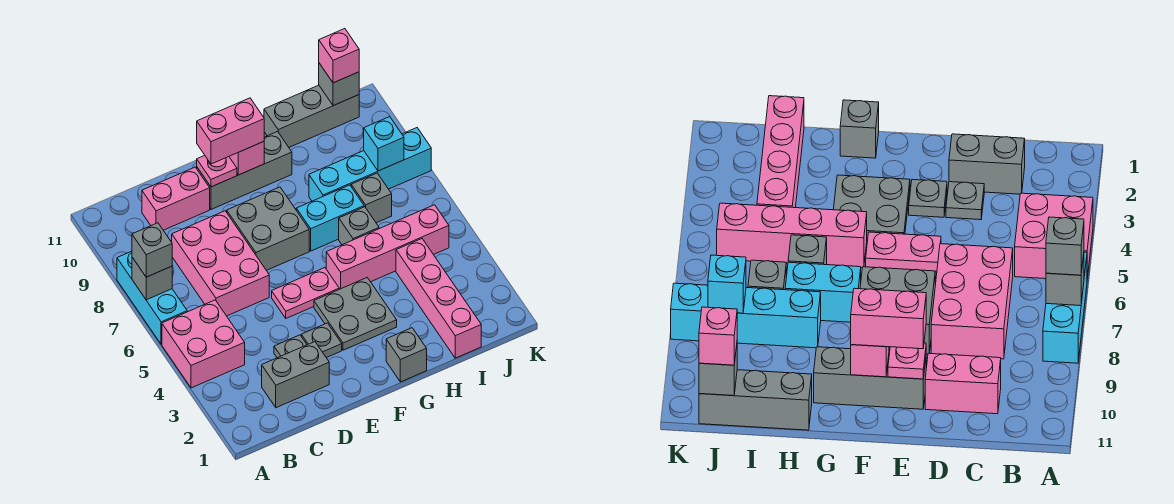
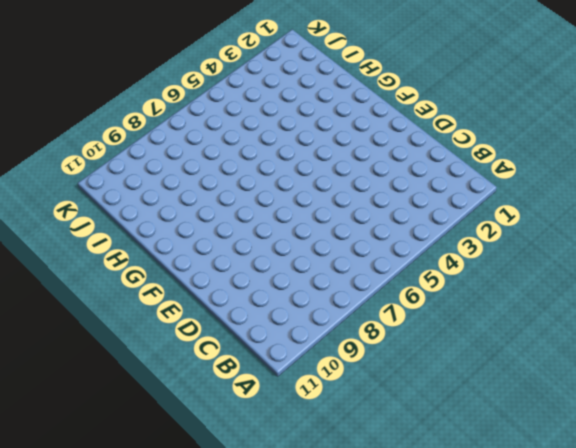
none -> pink 2x2 brick [162,300,245,388]
none -> cyan 1x3 brick [117,251,187,344]
none -> grey 1x2 brick [262,342,329,408]

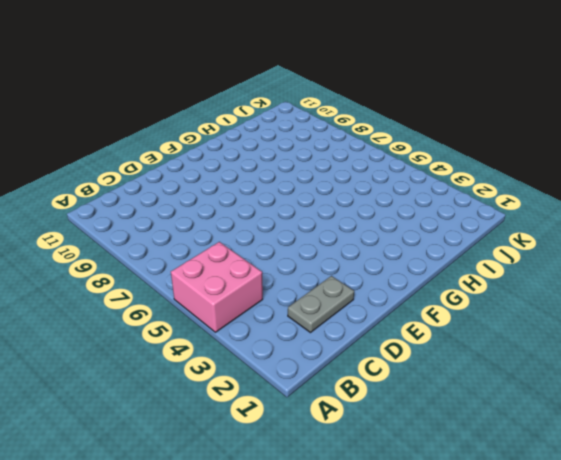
grey 1x2 plate [288,276,354,333] -> grey 1x2 brick [262,342,329,408]
none -> cyan 1x3 brick [117,251,187,344]
none -> pink 2x3 brick [172,211,269,316]
none -> pink 1x2 brick [142,167,210,230]

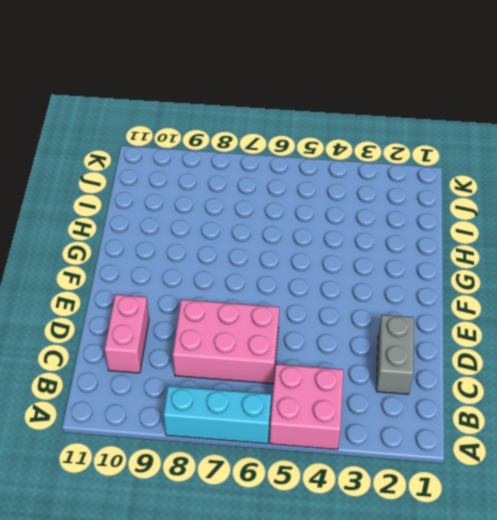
none -> grey 1x1 plate [274,335,307,358]
none -> grey 1x1 plate [301,323,342,358]
none -> pink 1x2 plate [272,268,339,318]

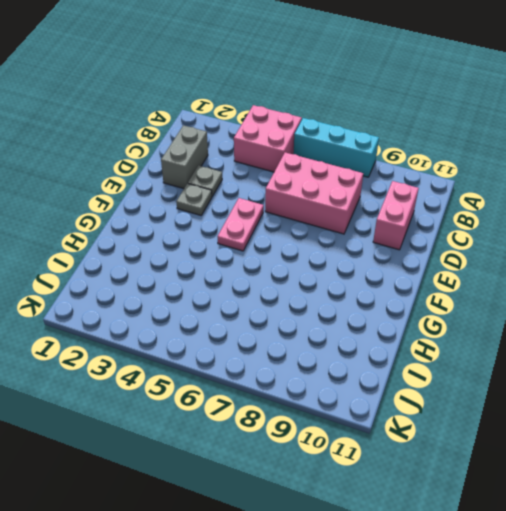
none -> grey 2x2 brick [227,187,309,270]
none -> grey 1x3 brick [197,132,292,209]
none -> grey 2x2 plate [314,278,397,350]

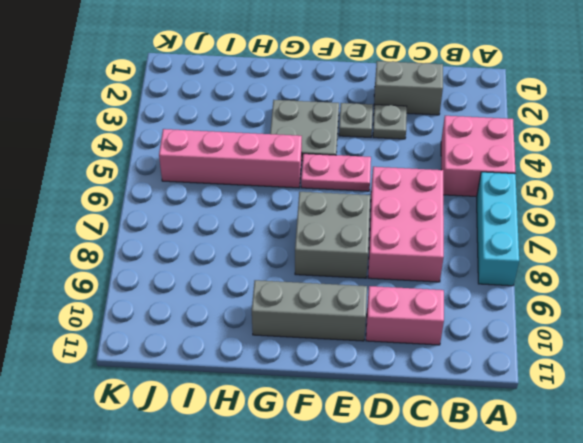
none -> grey 1x1 brick [386,328,427,382]
none -> cyan 1x2 brick [296,185,364,251]
none -> grey 1x1 brick [339,207,379,245]

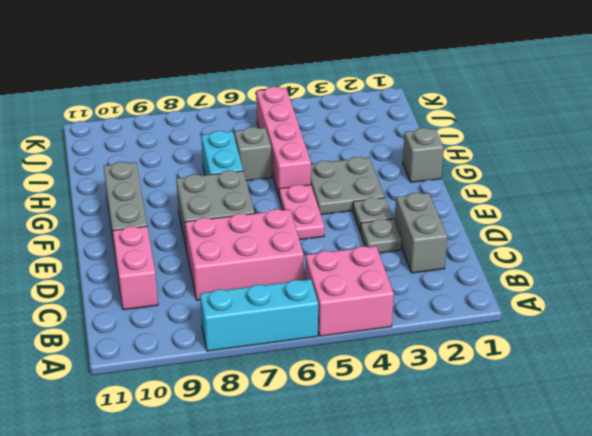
none -> cyan 1x4 brick [309,128,431,201]
none -> grey 1x3 brick [264,85,359,147]
none -> pink 1x4 brick [396,239,481,358]

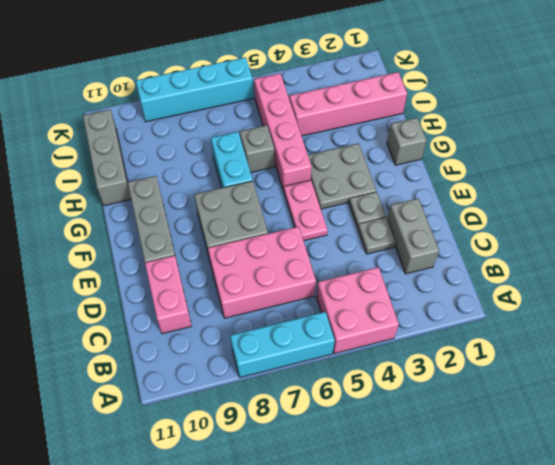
cyan 1x4 brick [136,57,253,122] -> cyan 1x4 brick turned to [309,128,431,201]
none -> grey 1x1 brick [351,173,392,223]
none -> grey 1x1 brick [132,257,172,300]
none -> pink 1x1 plate [197,155,237,187]

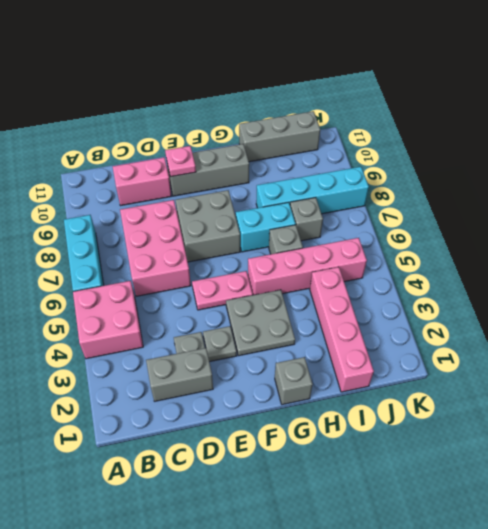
none -> grey 1x1 brick [132,257,172,300]
none -> pink 1x1 brick [229,142,264,175]
none -> cyan 1x1 brick [364,117,404,171]

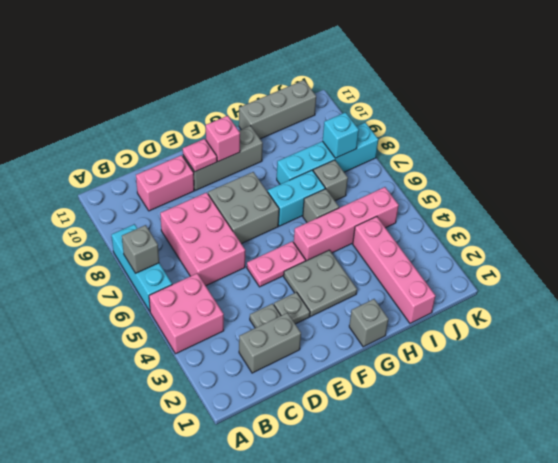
none -> grey 1x1 brick [319,63,359,106]
none -> grey 1x1 brick [132,223,172,277]
none -> pink 1x2 brick [197,98,264,164]

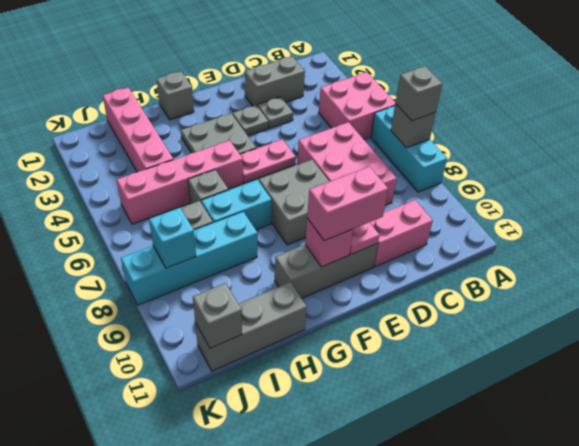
none -> pink 1x1 brick [319,29,359,83]

